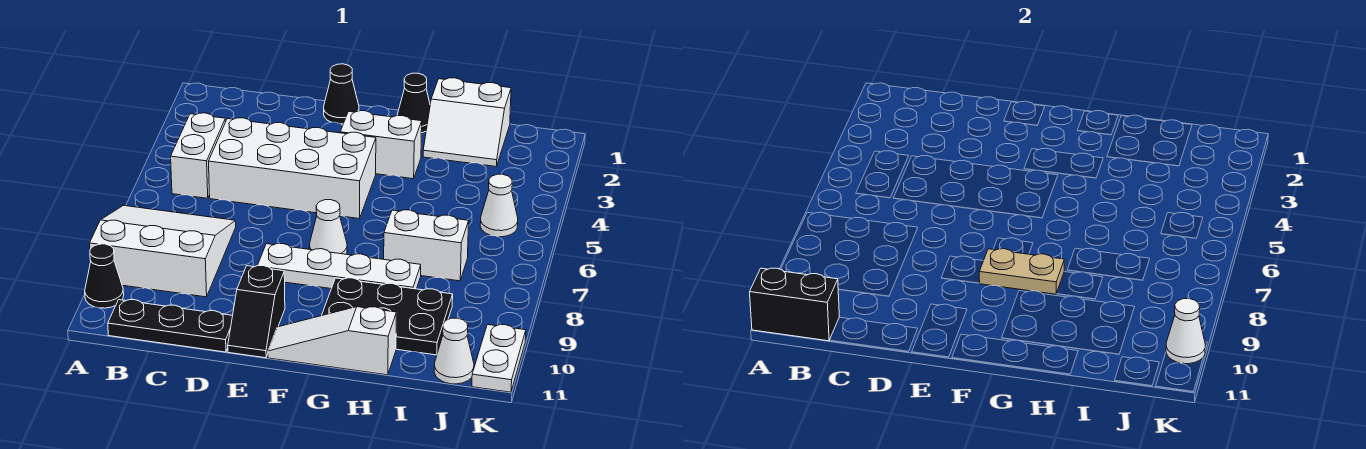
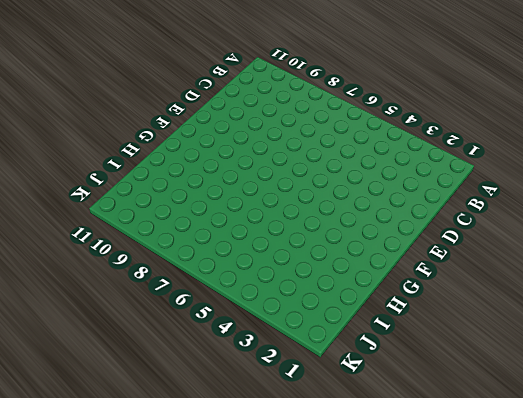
none -> white 3x3 slope [90,205,236,297]
none -> black 1x1 cone [85,244,124,308]
none -> white 1x2 brick [171,113,225,198]

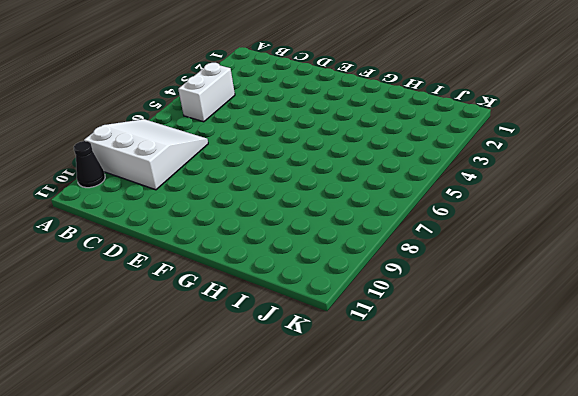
none -> black 1x3 plate [108,300,233,352]
none -> white 2x4 brick [209,118,376,219]
none -> black 1x1 cone [324,64,359,124]

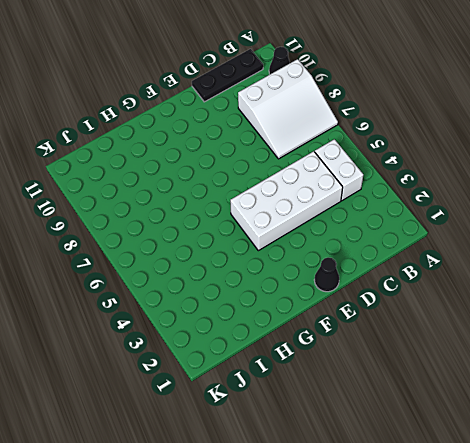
none -> white 1x4 plate [257,244,421,289]
none -> black 1x2 slope [228,266,285,358]
none -> white 1x2 brick [340,111,422,179]

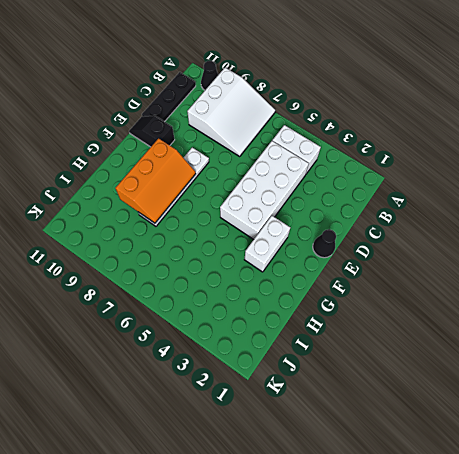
orange 2x3 slope [116,138,196,223] -> tan 1x2 plate [979,249,1064,294]
none -> white 1x1 cone [309,200,347,254]
none -> white 1x3 slope [268,307,396,375]
none -> black 1x1 cone [397,73,430,133]

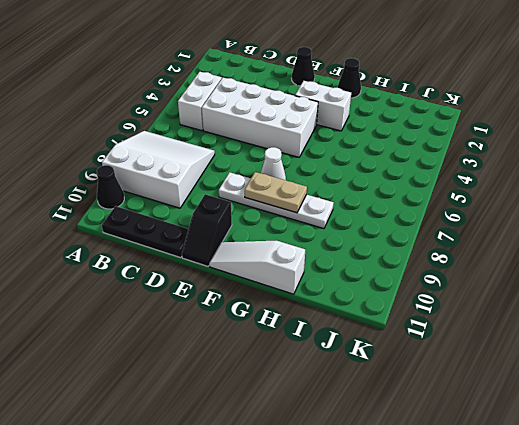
none -> black 2x3 plate [322,278,453,355]
none -> white 2x2 slope [423,78,511,166]
none -> white 1x2 brick [384,210,469,281]

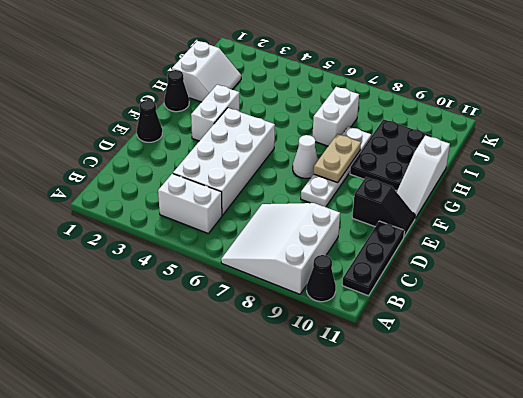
none -> white 1x1 cone [480,174,518,237]
none -> white 1x1 cone [434,318,474,384]
none -> white 1x2 plate [472,325,526,392]

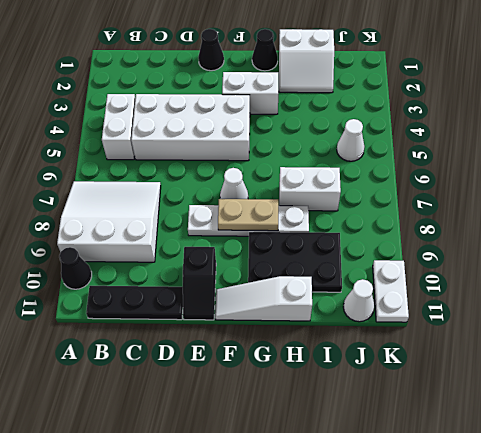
none -> black 1x2 brick [750,268,839,341]
none -> white 1x1 cone [1166,299,1205,364]

